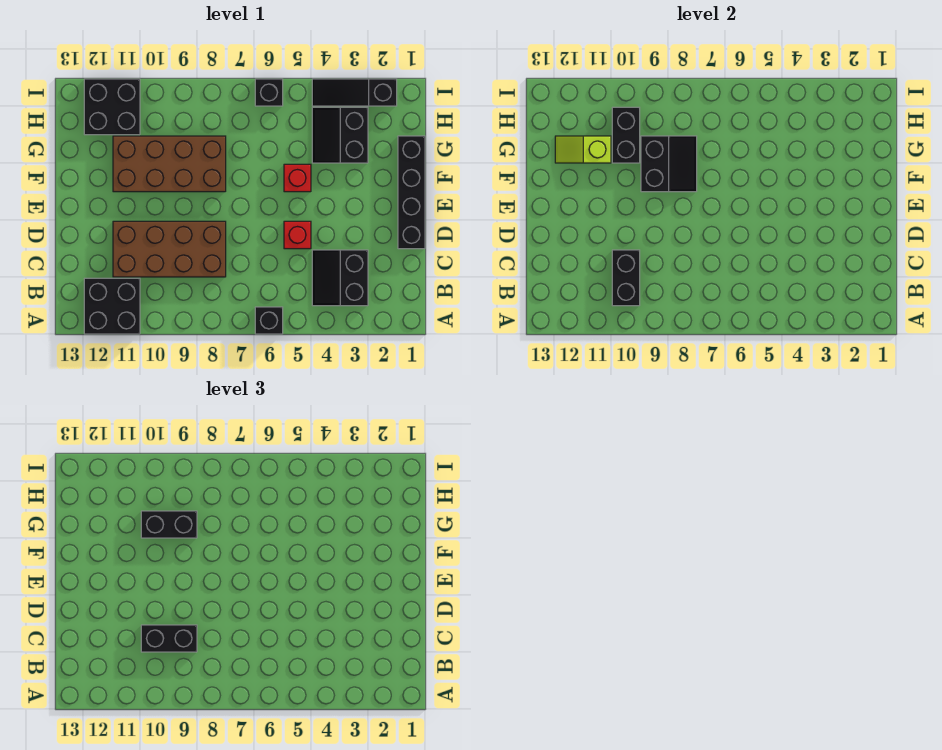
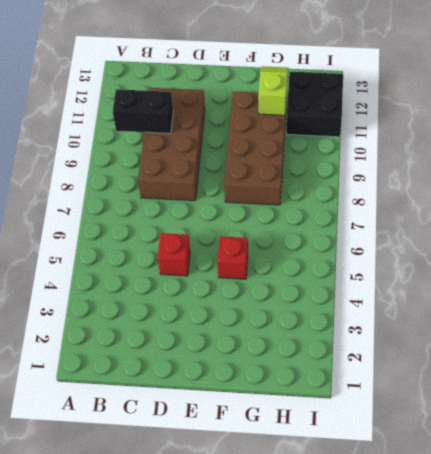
none -> black 1x1 brick [255,307,283,334]
none -> black 2x2 brick [84,278,140,334]
none -> black 2x2 slope [312,250,368,306]

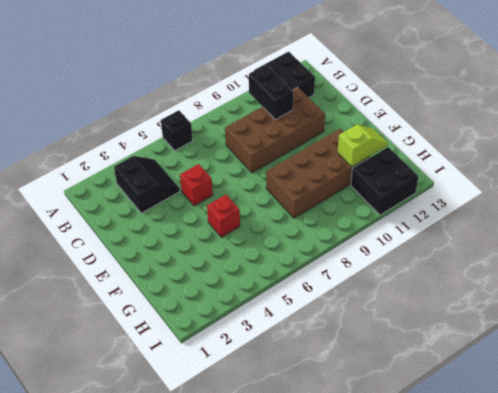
none -> black 1x4 brick [398,136,425,249]
none -> black 2x2 slope [312,107,368,163]
none -> black 1x3 slope [312,79,397,106]

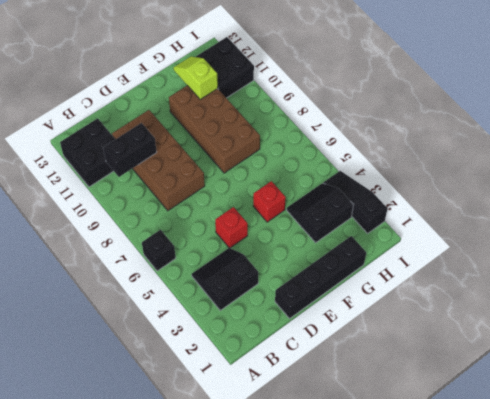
none -> black 1x1 brick [255,79,283,106]
none -> black 2x2 slope [641,136,697,192]
none -> black 1x2 brick [612,107,640,163]

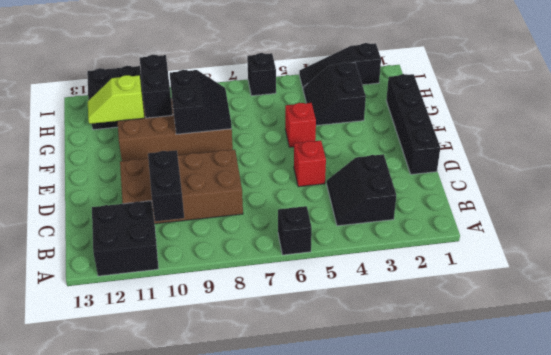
none -> black 1x2 brick [141,625,197,652]
none -> black 1x2 brick [141,511,197,538]

